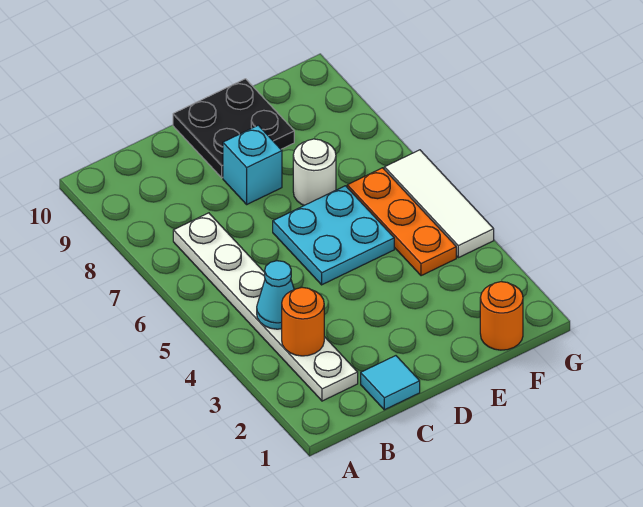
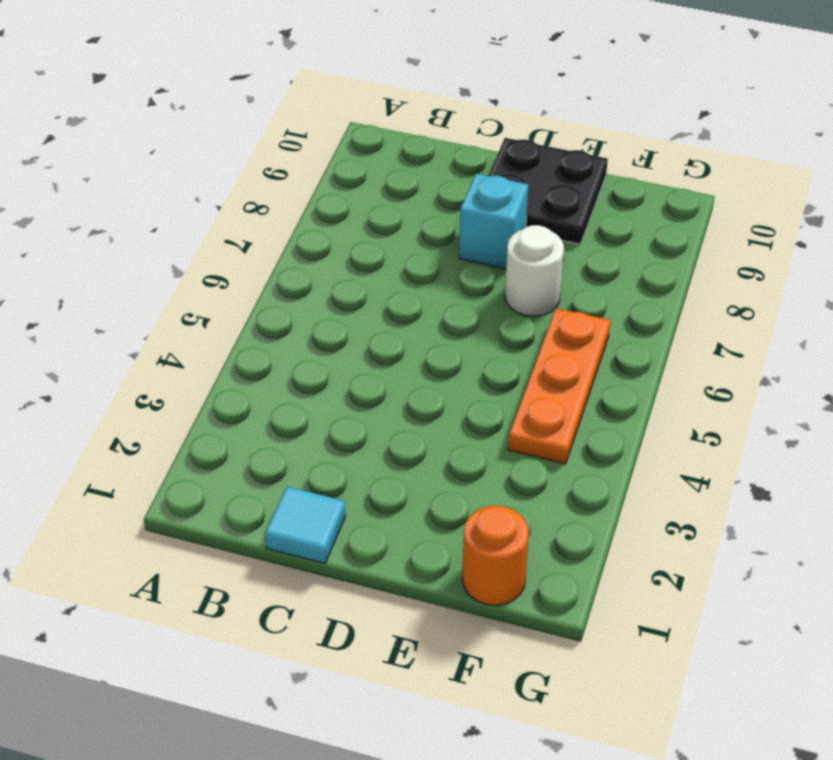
none -> white 1x6 plate [173,213,358,401]
none -> cyan 2x2 plate [273,186,394,285]

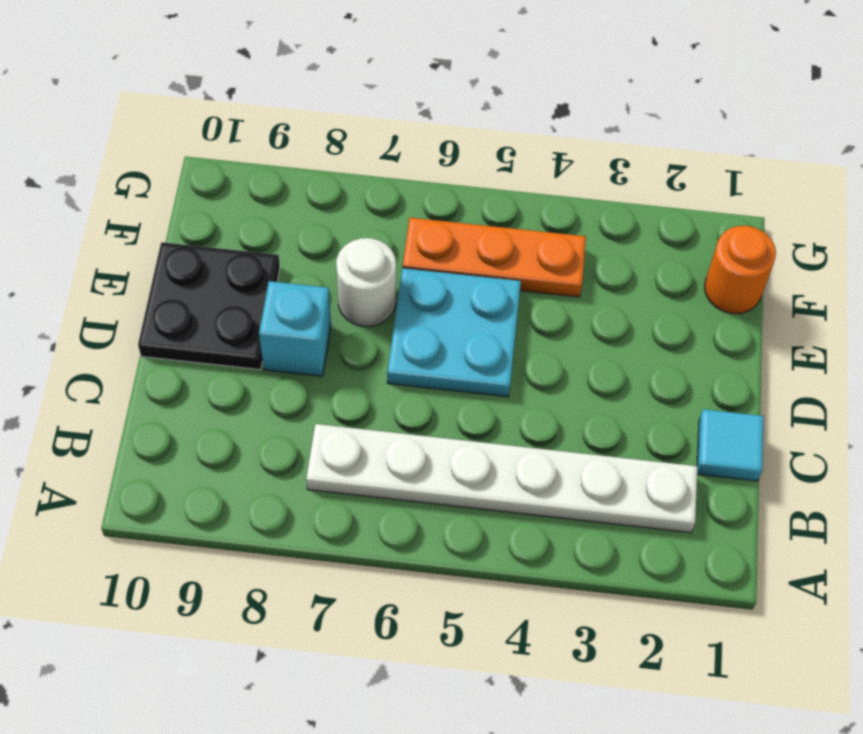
none -> white 1x3 tile [384,150,494,258]
none -> orange 1x1 round brick [282,287,324,356]

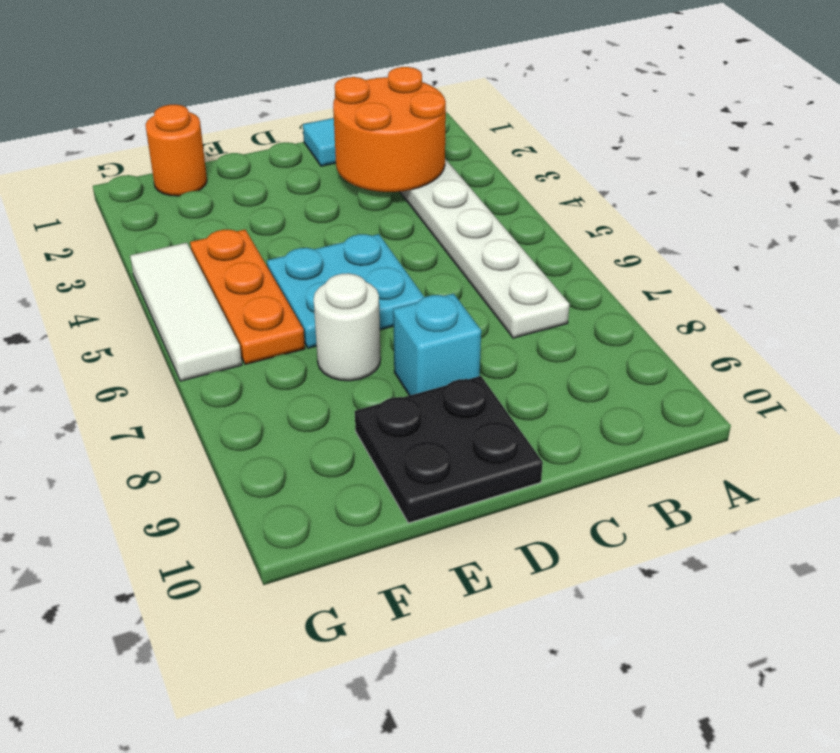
orange 2x2 round brick [333,67,446,192] -> orange 1x1 round brick [282,287,324,356]
none -> cyan 1x1 cone [257,261,294,329]

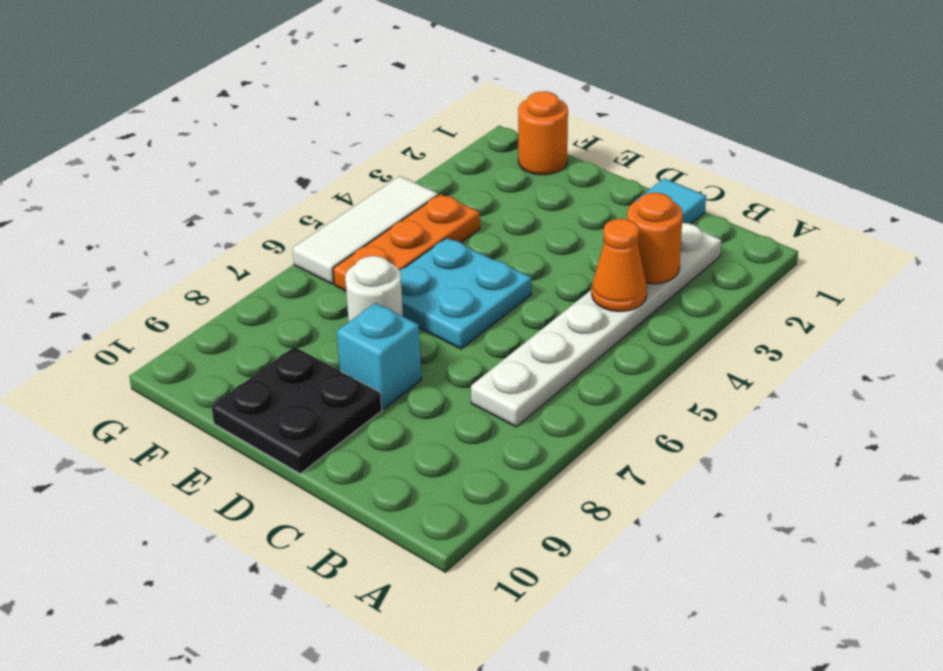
orange 1x1 cone [592,219,647,312] -> cyan 1x1 cone [257,261,294,329]

